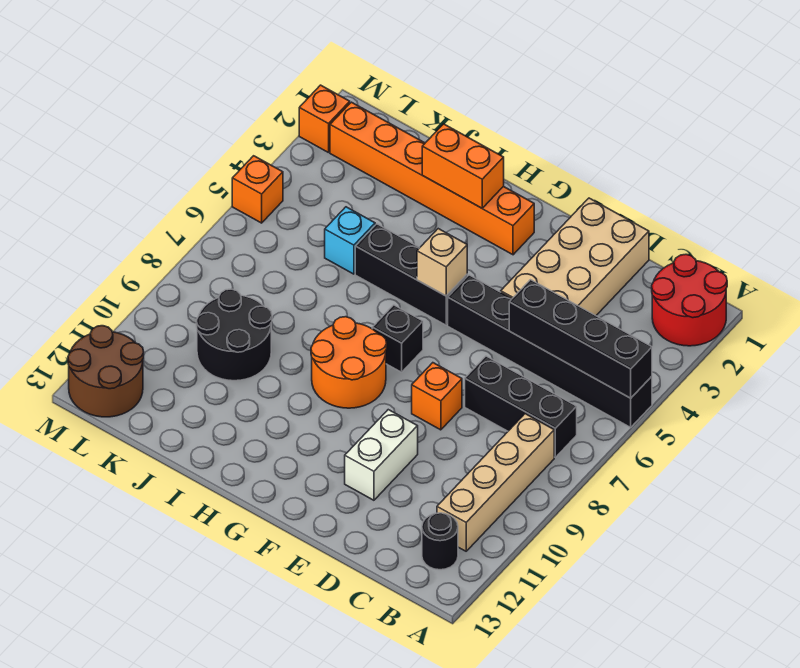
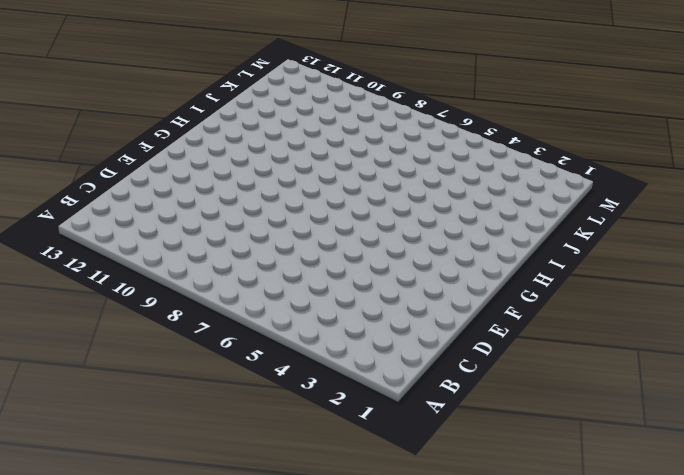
none -> red 2x2 round brick [652,254,727,346]
none -> black 1x6 brick [448,275,652,427]
none -> black 1x3 brick [465,356,577,457]

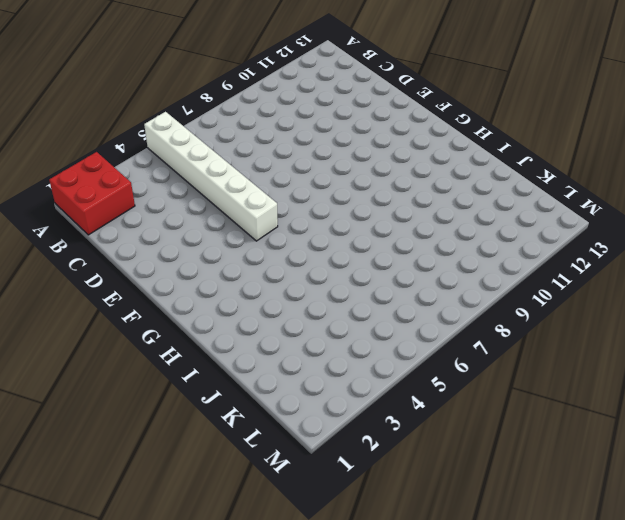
red 2x2 brick [49,152,135,235] -> red 2x2 round brick [652,254,727,346]
white 1x6 brick [144,112,278,241] -> black 1x6 brick [448,275,652,427]
none -> black 1x3 brick [465,356,577,457]
none -> tan 1x4 brick [437,414,554,551]
none -> black 1x1 round brick [422,513,458,570]

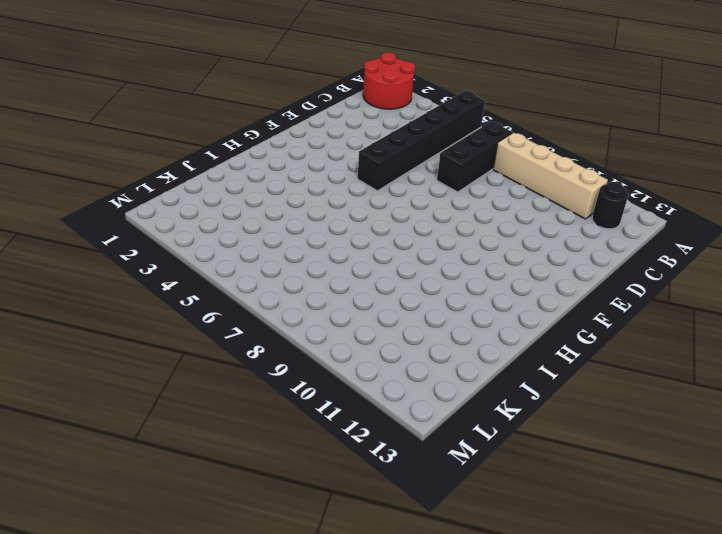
none -> tan 2x4 brick [501,198,649,316]
none -> orange 1x1 brick [412,363,462,430]
none -> white 1x2 brick [345,410,418,500]

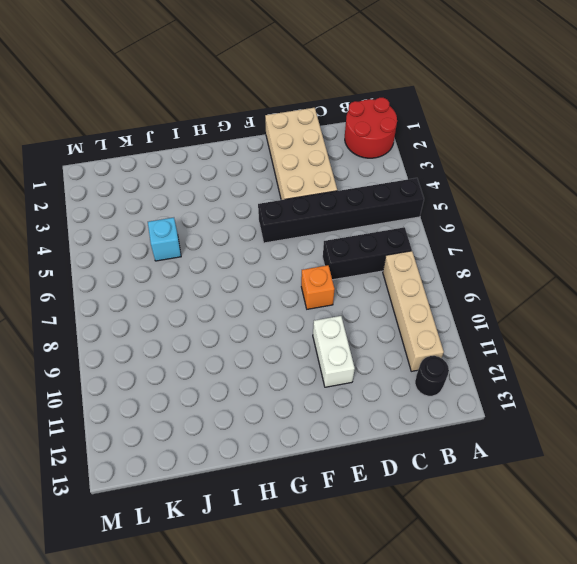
none -> orange 1x6 brick [330,102,534,255]
none -> black 1x3 brick [355,224,467,325]
none -> black 1x1 brick [372,305,423,372]

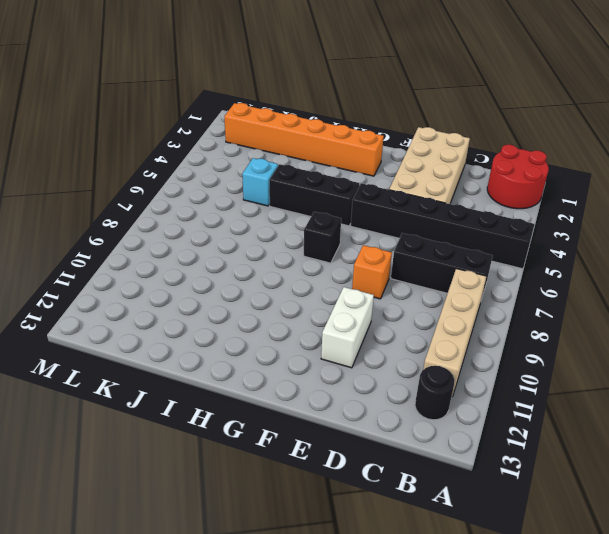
none -> orange 2x2 round brick [311,317,387,408]
none -> black 2x2 round brick [196,289,272,381]
none -> brown 2x2 round brick [68,326,144,417]

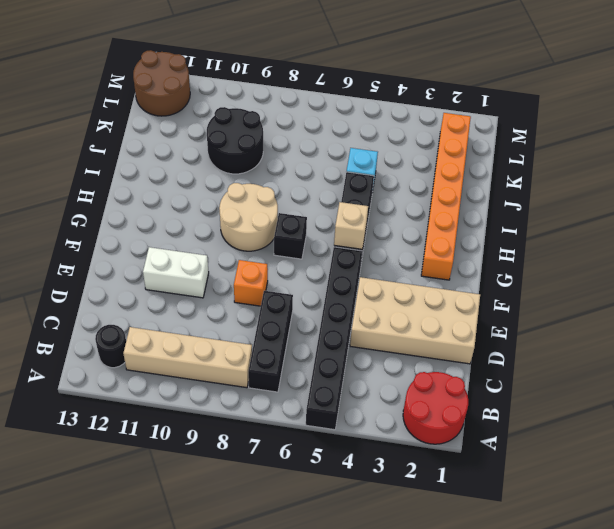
tan 2x2 round brick [219,183,278,251] -> orange 2x2 round brick [311,317,387,408]
none -> orange 1x1 brick [299,85,350,153]
none -> orange 1x1 brick [232,156,283,223]
none -> black 1x4 brick [509,280,652,398]

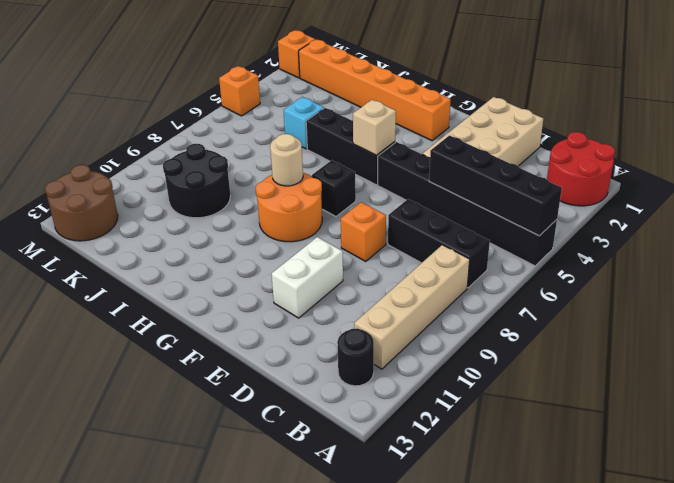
tan 1x1 round brick [270,134,303,186] -> none
none -> orange 1x2 brick [422,124,504,208]

